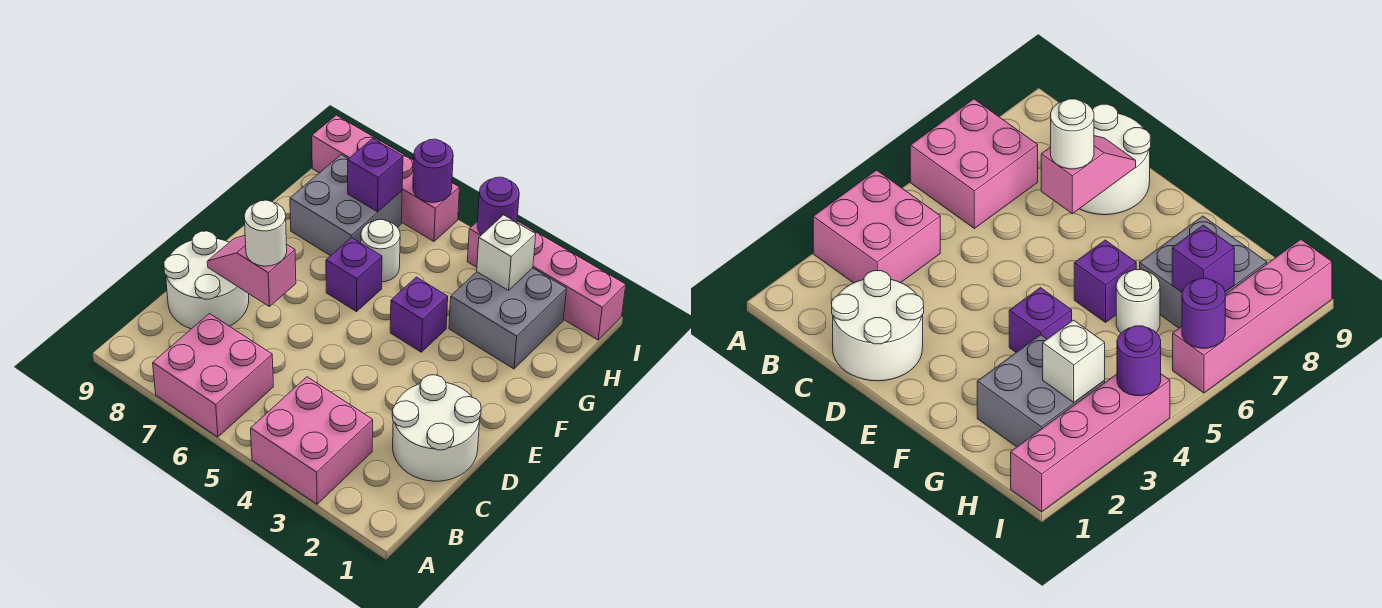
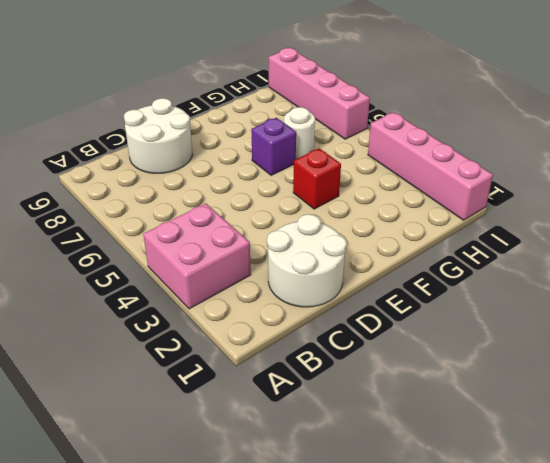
red 1x1 brick [293,148,341,209] -> purple 1x1 brick [390,277,448,352]
none -> pink 2x2 brick [153,314,273,437]
none -> grey 2x2 brick [449,268,567,369]
none -> grey 2x2 brick [290,155,402,256]

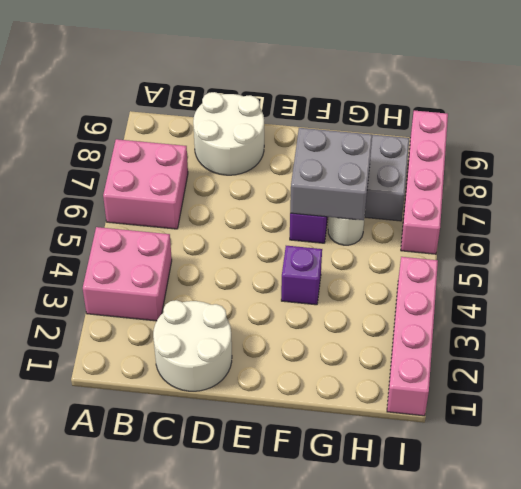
grey 2x2 brick [290,128,372,220] -> grey 2x2 brick moved to [449,268,567,369]
none -> pink 1x2 slope [207,236,296,307]
none -> white 1x1 brick [477,215,536,290]
none -> purple 1x1 brick [348,138,403,212]

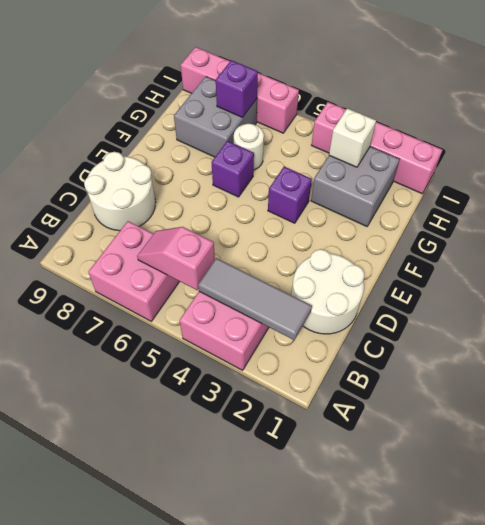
grey 1x3 tile [198,258,312,340] -> none
pink 1x2 slope [137,227,215,290] -> pink 1x2 slope moved to [207,236,296,307]
none -> purple 1x1 round brick [477,177,519,235]
none -> purple 1x1 round brick [413,139,453,202]
none -> white 1x1 round brick [244,200,287,266]

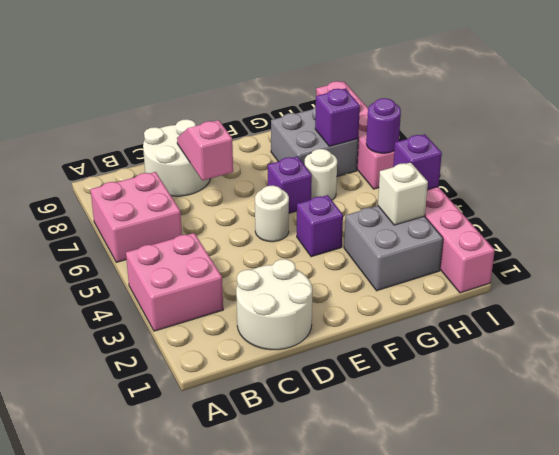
white 1x1 round brick [255,185,289,242] -> white 1x1 round brick moved to [244,200,287,266]
purple 1x1 brick [393,134,442,190] -> purple 1x1 round brick [477,177,519,235]

